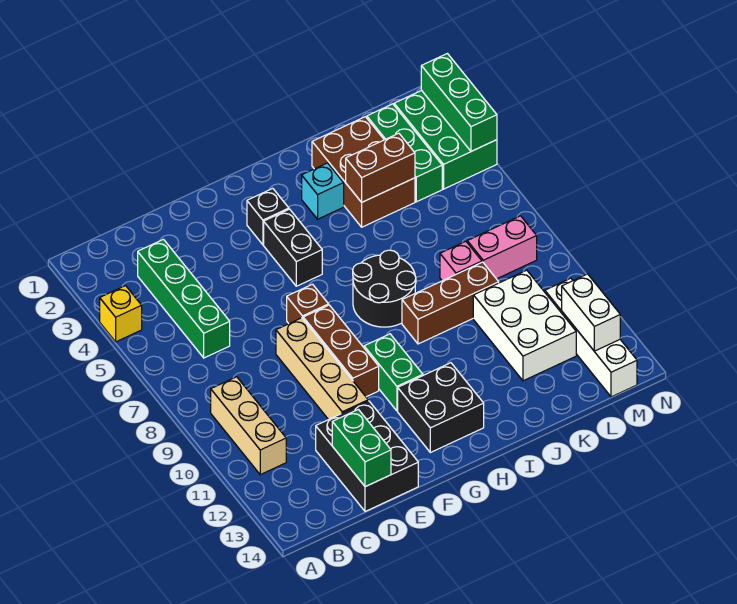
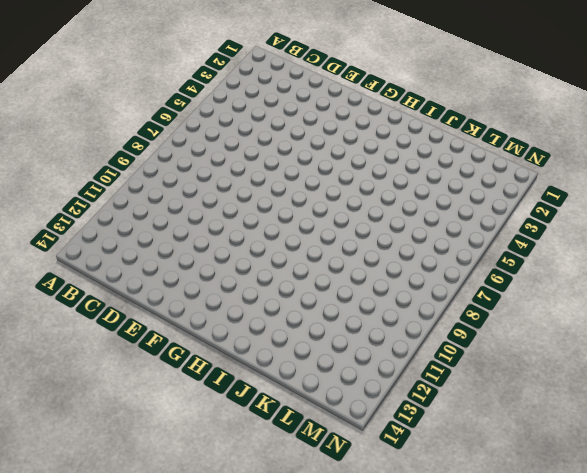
none -> yellow 1x1 brick [100,286,142,342]
none -> tan 1x3 brick [211,377,286,475]
none -> green 1x4 brick [138,239,230,358]

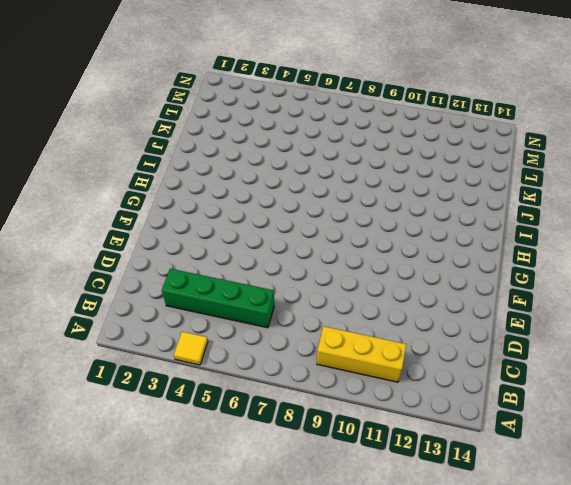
yellow 1x1 tile [174,332,208,365] -> yellow 1x1 brick [100,286,142,342]
yellow 1x3 brick [317,326,406,382] -> tan 1x3 brick [211,377,286,475]
none -> black 2x3 brick [316,401,418,512]
none -> tan 1x4 brick [276,318,368,420]
none -> brown 1x1 brick [287,284,329,323]

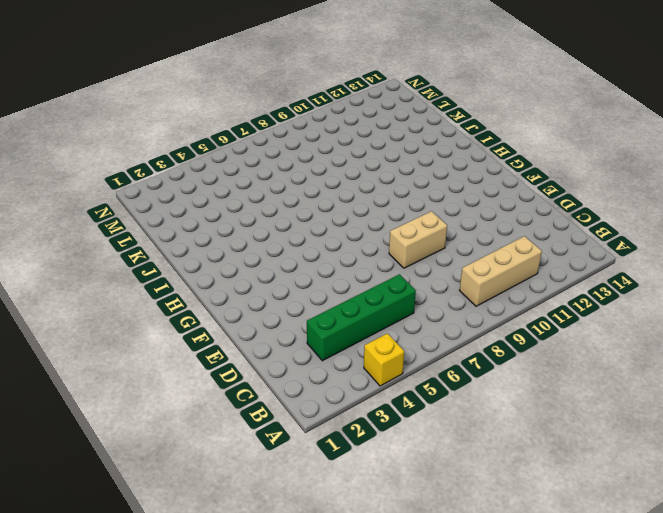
tan 1x2 brick [389,211,447,268] -> tan 1x4 brick [276,318,368,420]
none -> black 2x3 brick [316,401,418,512]
none -> brown 1x1 brick [287,284,329,323]
none -> brown 1x3 brick [303,305,379,397]

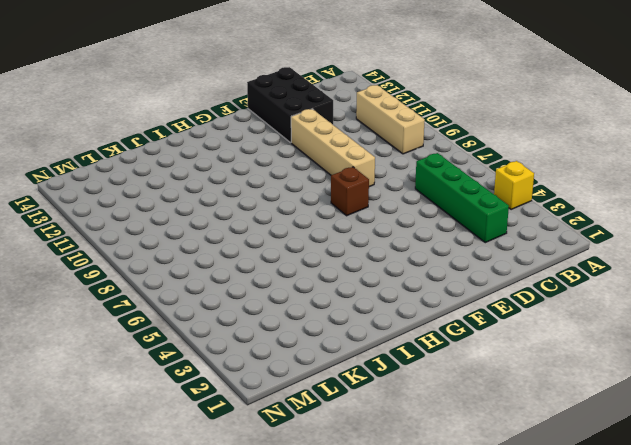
none -> brown 1x3 brick [303,305,379,397]
none -> black 1x1 brick [247,188,289,245]
none -> black 1x2 brick [264,209,322,286]

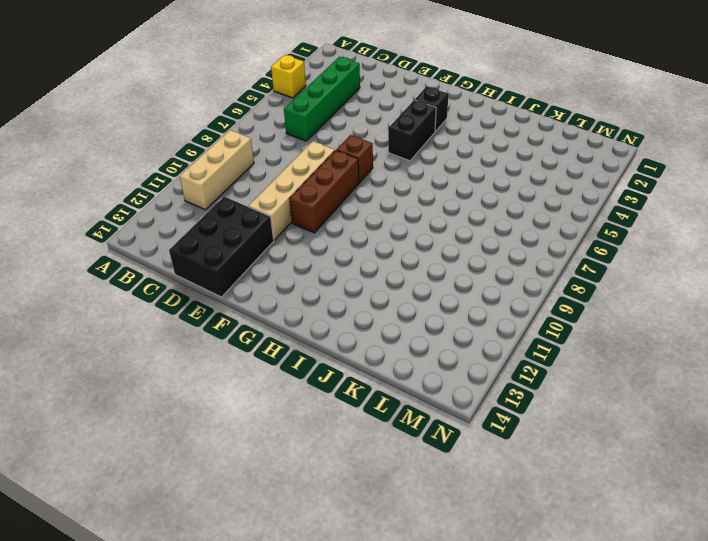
none -> green 1x2 brick [364,334,423,411]
none -> black 2x2 brick [398,363,484,453]
none -> black 2x2 round brick [353,250,416,327]

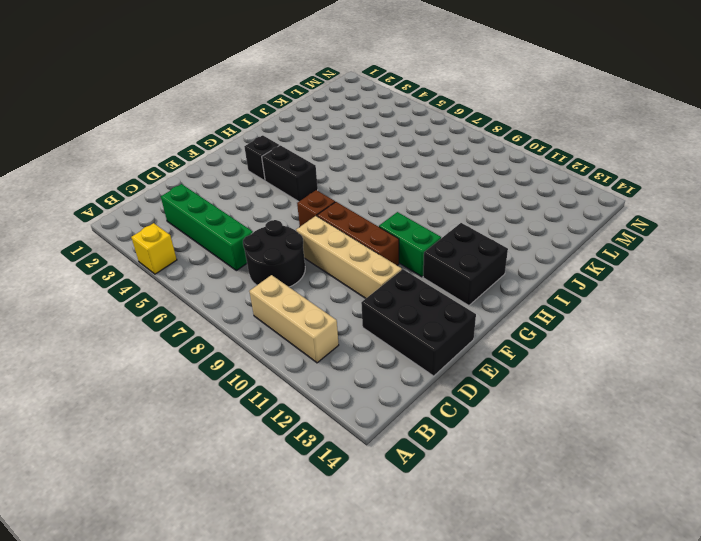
black 2x2 round brick [243,220,305,287] -> black 2x2 round brick moved to [353,250,416,327]
none -> cyan 1x1 brick [302,163,344,219]
none -> brown 1x3 brick [402,262,499,344]
none -> brown 2x3 brick [312,117,415,227]

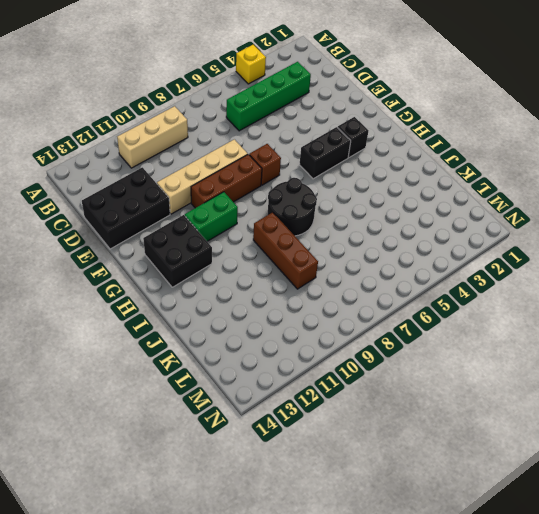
none -> cyan 1x1 brick [302,163,344,219]
none -> brown 2x3 brick [312,117,415,227]
none -> pink 1x1 brick [440,241,482,281]

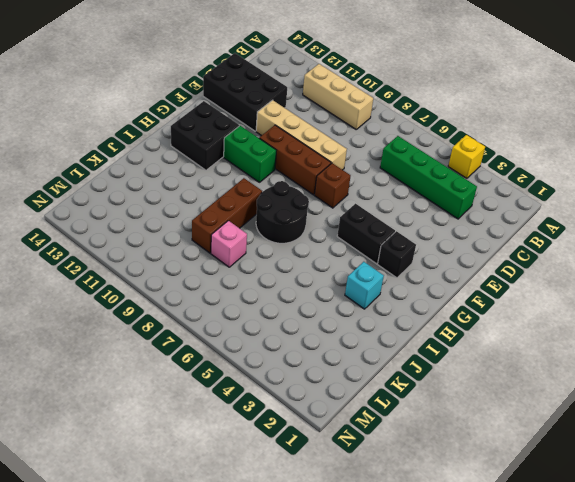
none -> brown 2x3 brick [312,117,415,227]
none -> white 2x3 brick [473,270,576,381]
none -> green 1x3 brick [367,104,442,202]

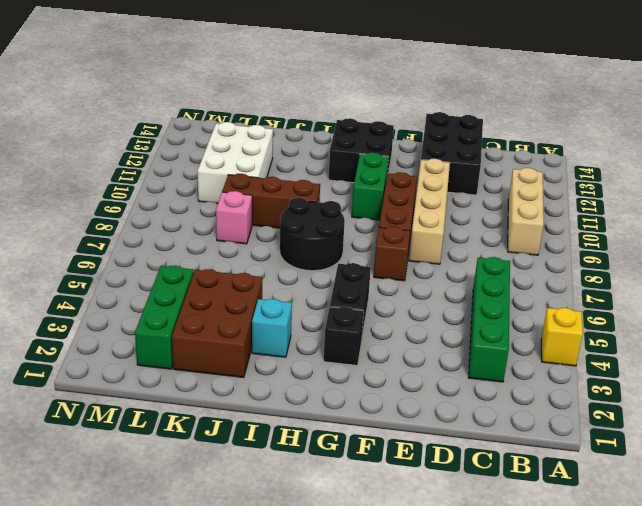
none -> pink 1x2 brick [467,216,537,279]
none -> green 2x3 brick [394,90,497,189]
none -> white 1x4 brick [545,278,637,397]

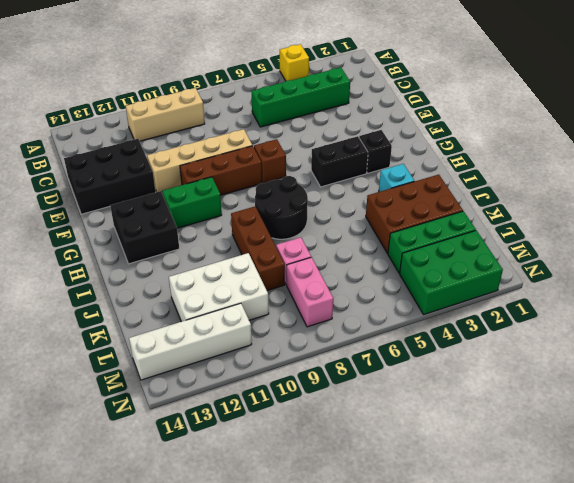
none -> green 1x2 brick [332,409,391,487]
none -> brown 1x2 brick [346,133,415,202]
none -> white 1x2 brick [562,274,620,351]

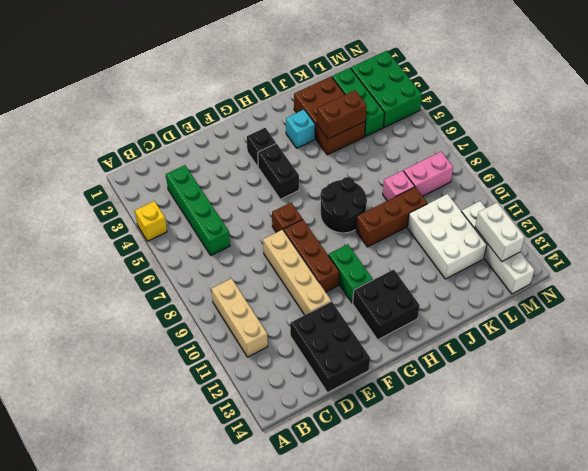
none -> green 1x2 brick [332,409,391,487]
none -> green 1x3 brick [421,54,497,151]

